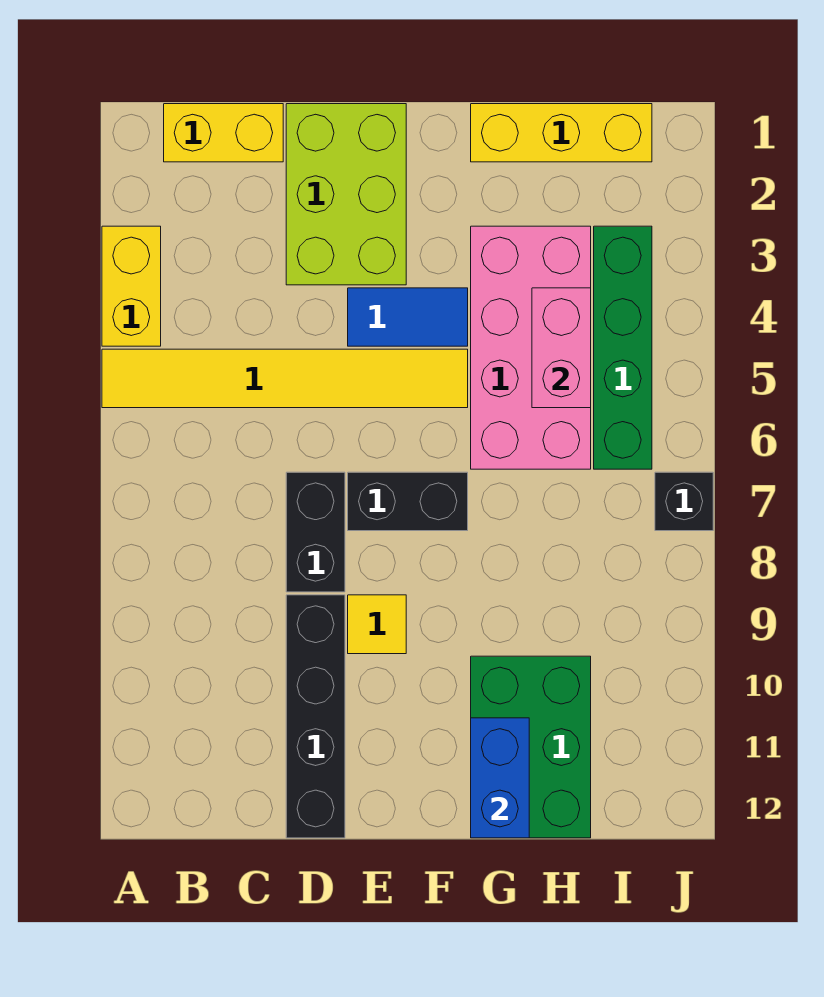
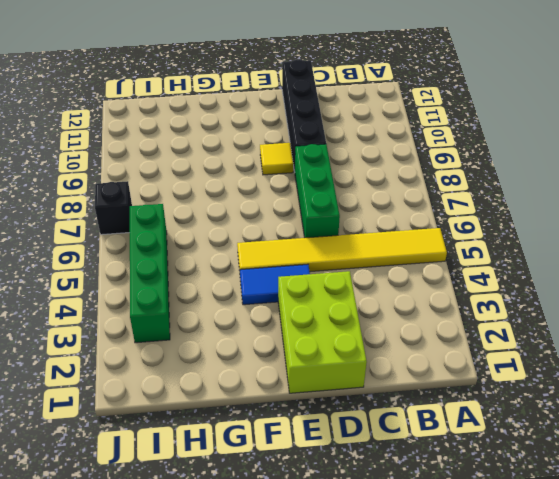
green 1x3 brick [295,144,340,238] -> black 1x2 brick [286,472,345,592]
none -> yellow 1x2 brick [102,226,161,346]
none -> yellow 1x2 brick [164,104,283,162]
none -> black 1x2 brick [348,472,468,531]

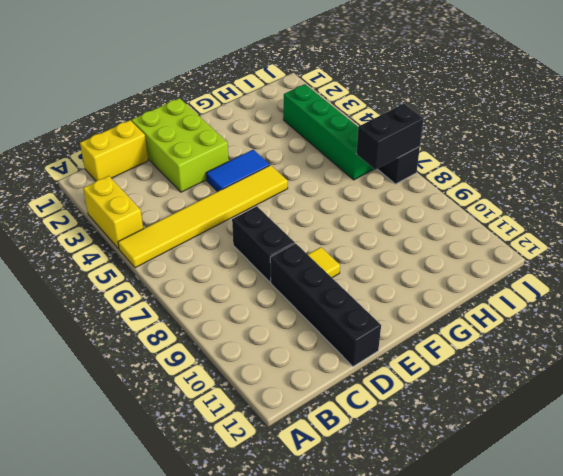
black 1x2 brick [356,104,423,170] -> black 1x2 brick moved to [348,472,468,531]
none -> yellow 1x3 brick [471,104,652,162]
none -> pink 2x4 brick [471,226,591,469]
none -> green 2x3 brick [471,656,591,838]

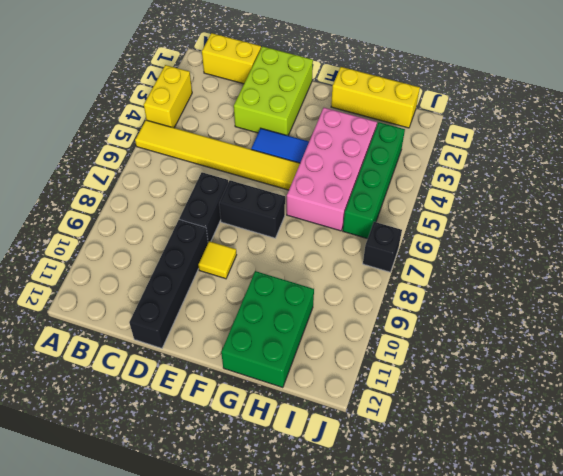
none -> blue 1x2 brick [471,718,529,838]
none -> pink 1x2 brick [532,288,591,408]

